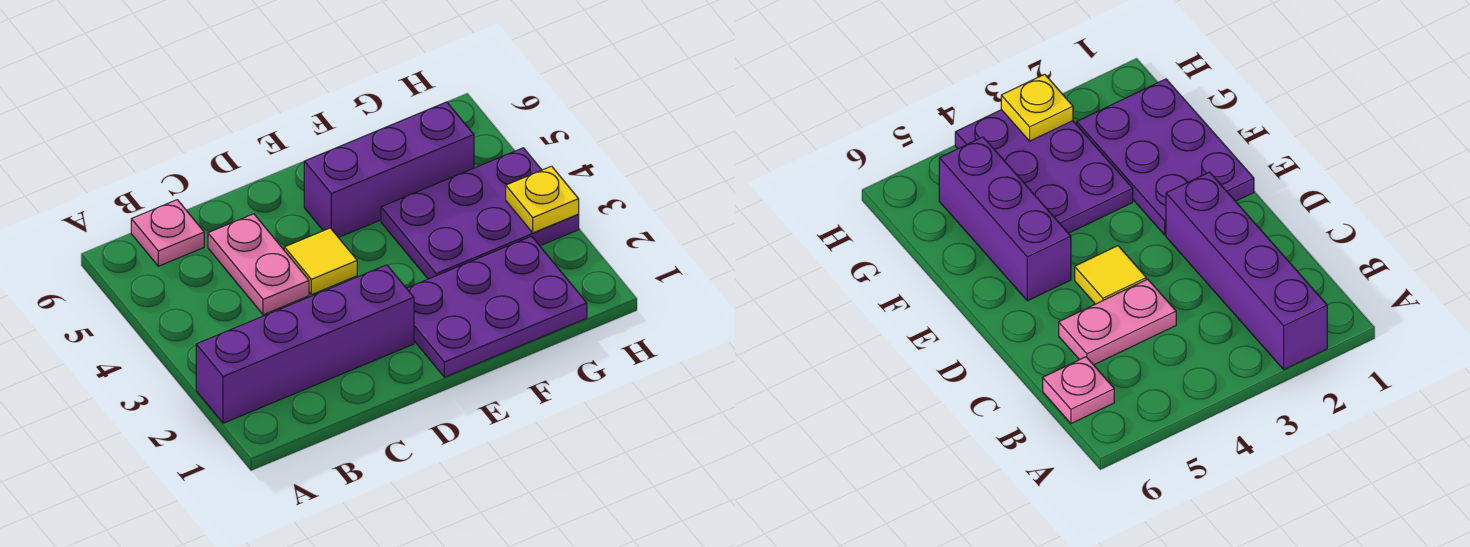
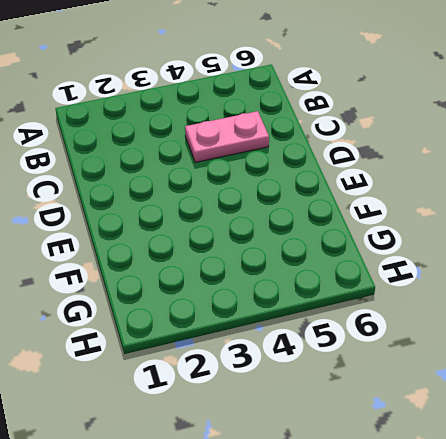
none -> purple 1x4 brick [196,265,414,423]
none -> pink 1x1 plate [131,200,204,266]

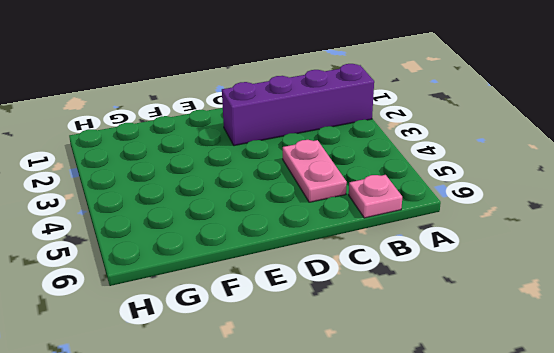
none -> yellow 1x1 tile [284,228,357,295]
none -> purple 2x3 plate [407,236,587,377]

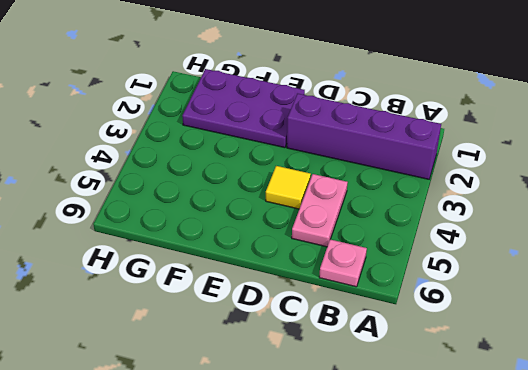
none -> purple 1x3 brick [304,102,474,238]
none -> purple 2x3 plate [381,148,579,279]

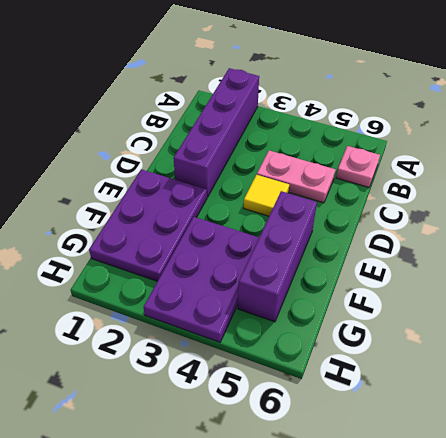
none -> yellow 1x1 plate [506,166,579,233]

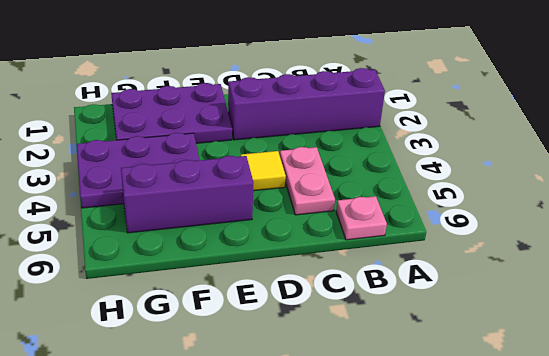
none -> yellow 1x1 plate [506,166,579,233]

